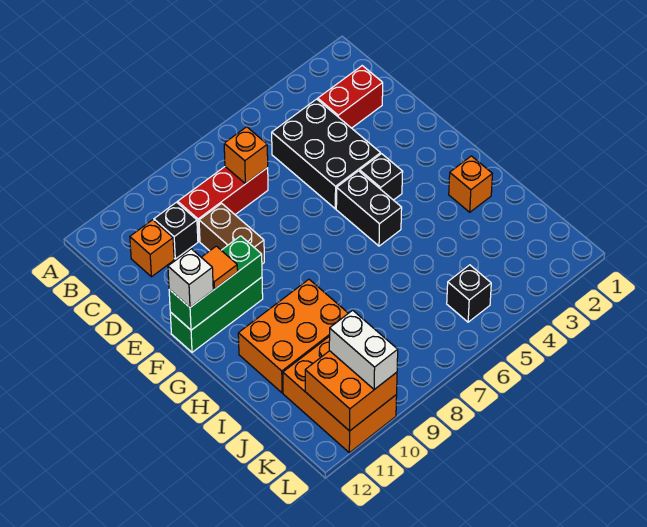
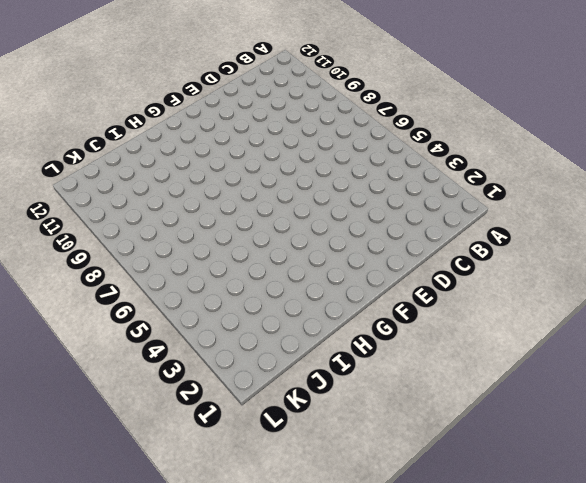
none -> red 1x2 brick [318,66,383,128]
none -> black 2x3 brick [272,99,381,209]
none -> red 1x3 brick [178,167,268,241]

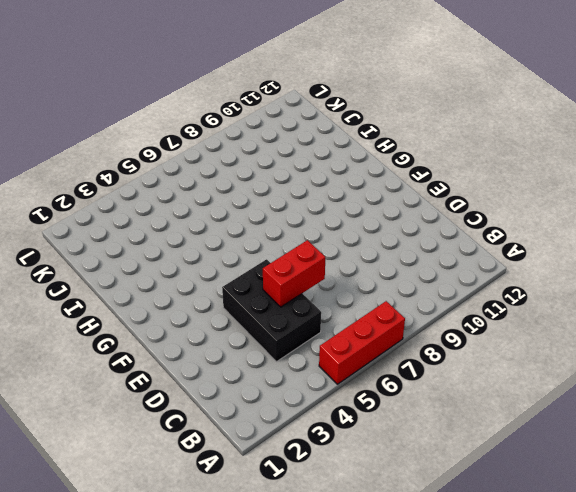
red 1x3 brick [319,301,405,384] -> red 1x3 brick moved to [178,167,268,241]
red 1x2 brick [263,240,325,307] -> red 1x2 brick moved to [318,66,383,128]
none -> black 1x1 brick [154,202,198,259]
none -> orange 1x1 brick [130,220,174,277]
none -> brown 1x2 brick [199,203,264,264]

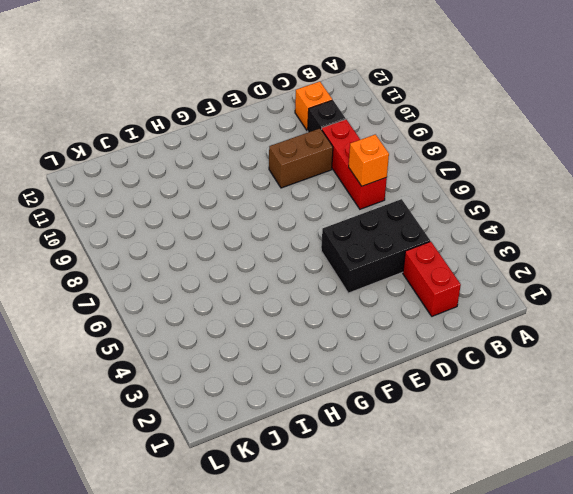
none -> black 1x1 brick [360,154,403,200]
none -> black 1x2 brick [336,171,402,246]
none -> green 1x3 brick [170,277,263,352]

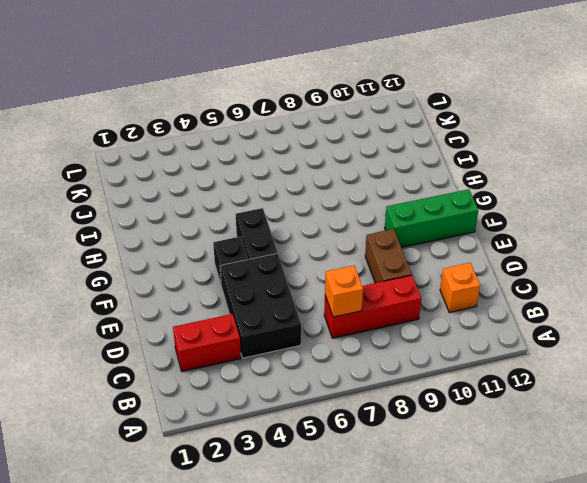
none -> black 1x1 brick [154,202,198,259]
none -> orange 1x1 brick [449,156,492,212]
none -> orange 2x3 brick [238,279,348,393]

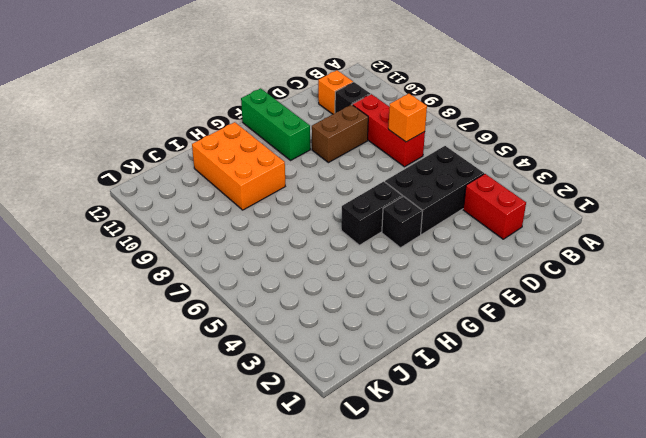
none -> orange 1x1 brick [449,156,492,212]
none -> orange 2x3 brick [283,336,397,453]
none -> black 1x1 brick [447,265,491,322]

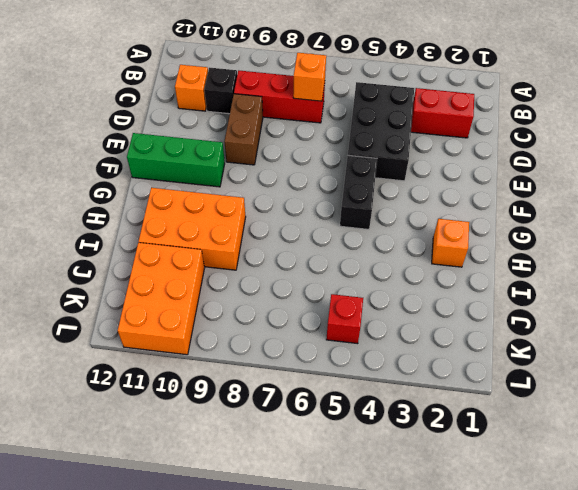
red 1x1 brick [326,294,363,344] -> black 1x1 brick [447,265,491,322]
none -> black 1x1 brick [360,154,403,200]
none -> green 1x3 brick [169,236,262,330]
none -> orange 2x2 brick [305,351,397,431]

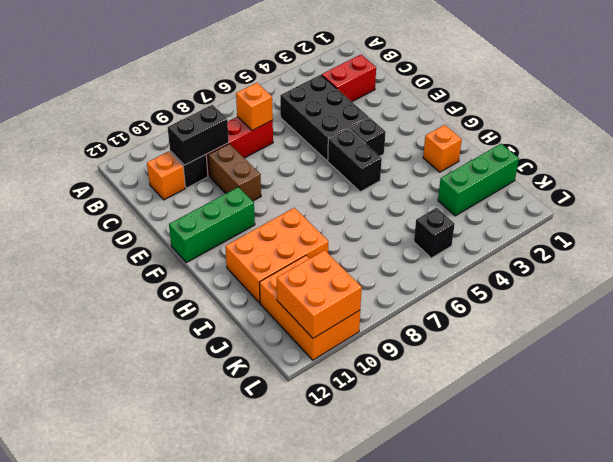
black 1x2 brick [168,105,229,165] -> none
green 1x3 brick [438,144,519,216] -> green 1x3 brick moved to [169,236,262,330]
none -> orange 1x1 tile [201,246,238,289]
none -> white 1x1 brick [168,249,213,307]
none -> white 1x2 brick [329,310,398,390]

